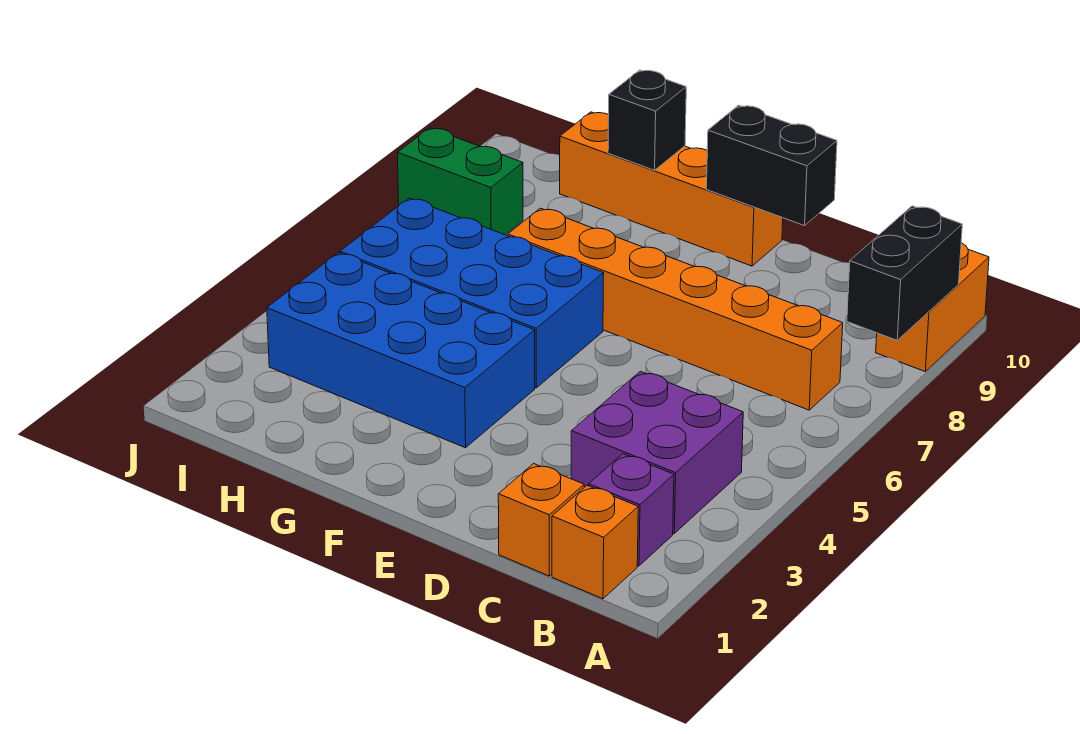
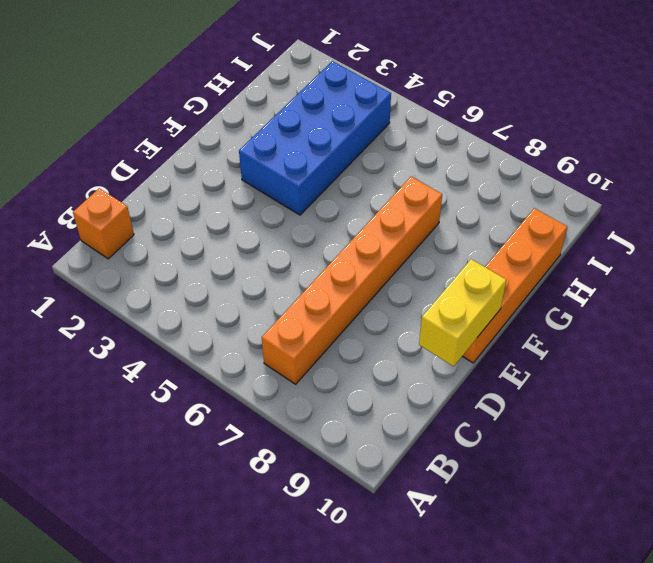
yellow 1x2 brick [419,259,506,366] -> black 1x2 brick [706,105,837,226]
none -> orange 1x2 brick [876,243,989,371]
none -> purple 1x1 brick [589,454,674,566]
none -> purple 2x2 brick [571,371,743,533]

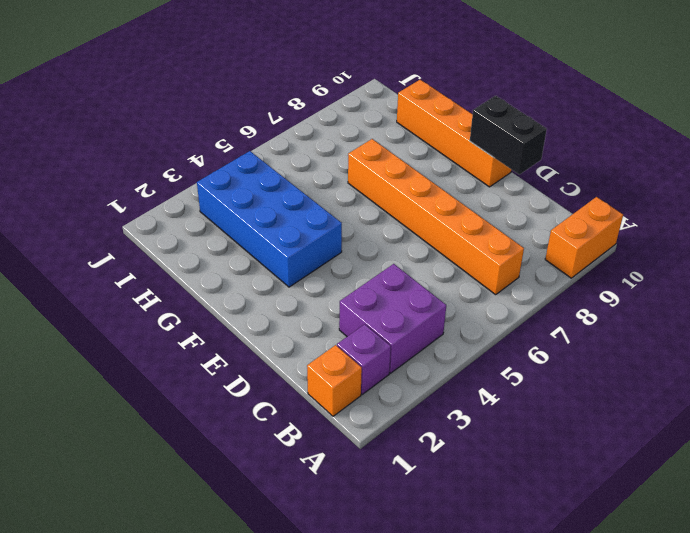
none -> orange 1x1 brick [498,464,584,576]
none -> blue 2x4 brick [340,198,604,388]
none -> green 1x2 brick [397,128,523,235]

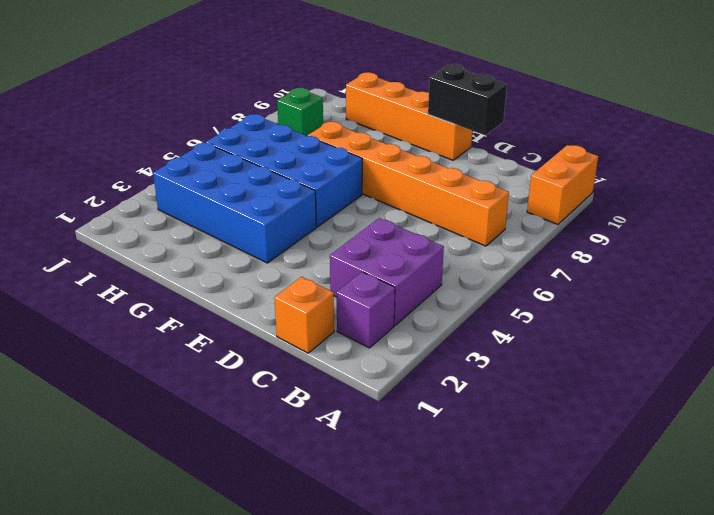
green 1x1 brick [277,88,323,136] -> green 1x2 brick [397,128,523,235]
none -> orange 1x1 brick [552,486,638,599]
none -> black 1x2 brick [847,206,962,340]
none -> black 1x1 brick [608,70,686,170]

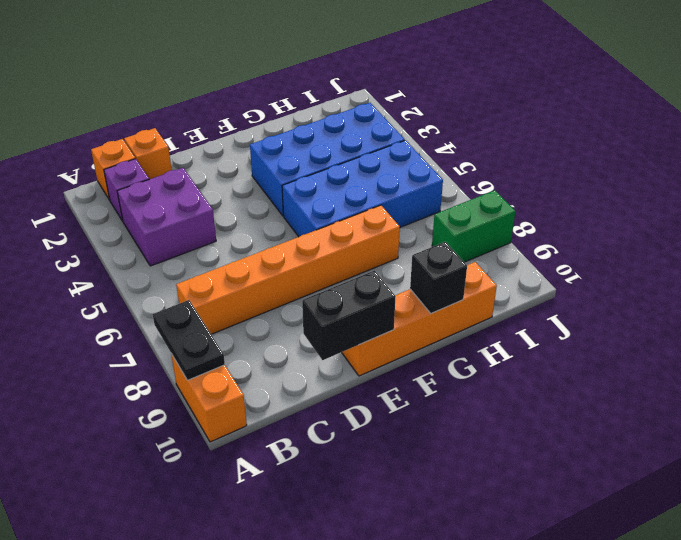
black 1x2 plate [153,300,225,380] -> black 1x2 brick [847,206,962,340]

